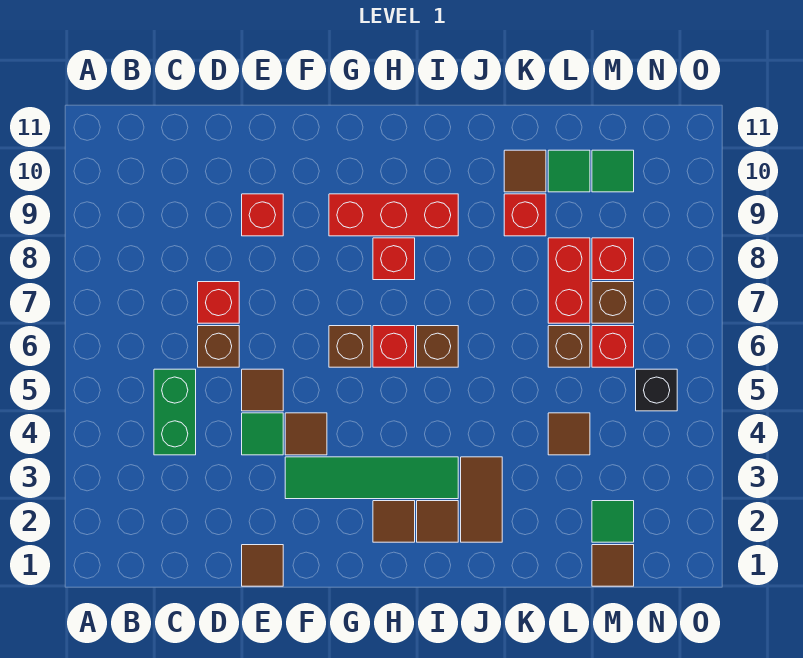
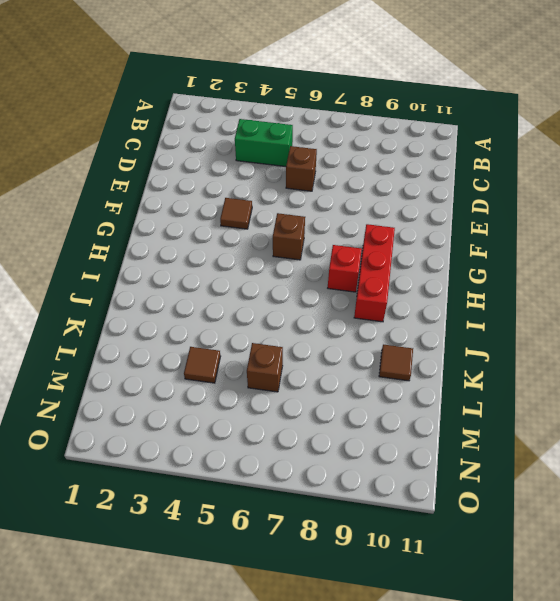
none -> red 1x1 brick [198,282,239,323]
none -> brown 1x1 tile [242,545,283,586]
none -> green 1x1 tile [242,413,283,455]
none -> brown 1x1 tile [242,369,283,411]

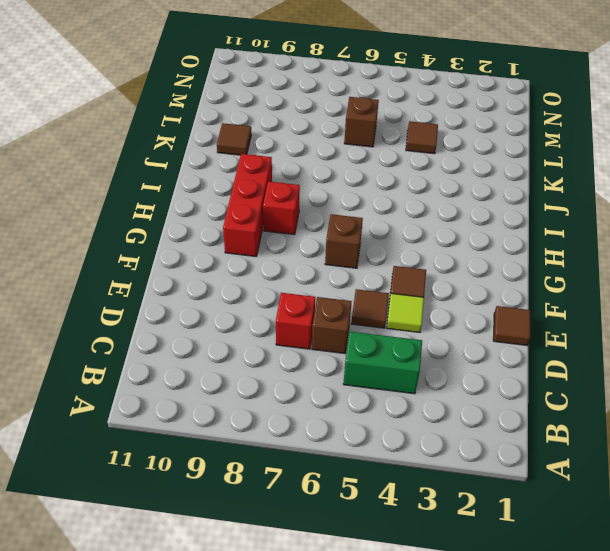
lime 1x1 tile [387,293,424,332] -> green 1x1 tile [242,413,283,455]
none -> red 1x1 brick [242,194,283,236]
none -> green 1x4 tile [285,457,458,499]
none -> brown 1x1 tile [373,501,415,542]
none -> red 1x1 brick [373,326,415,367]

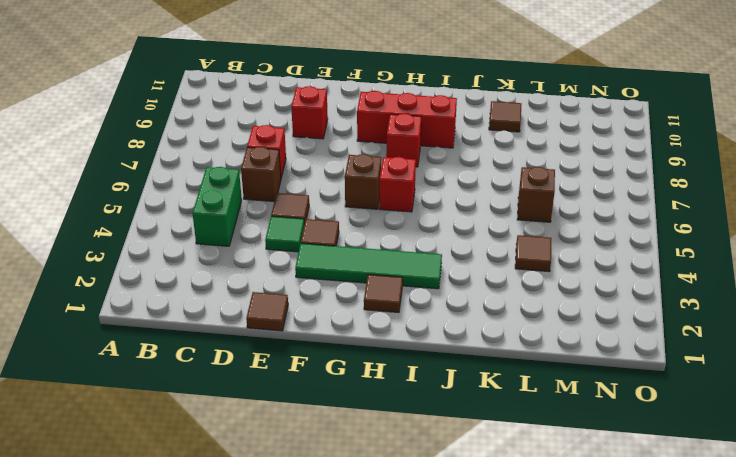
none -> brown 1x1 tile [417,501,458,542]
none -> brown 1x1 brick [417,326,458,367]
none -> brown 1x2 tile [461,457,502,542]
none -> red 1x1 brick [504,194,546,236]

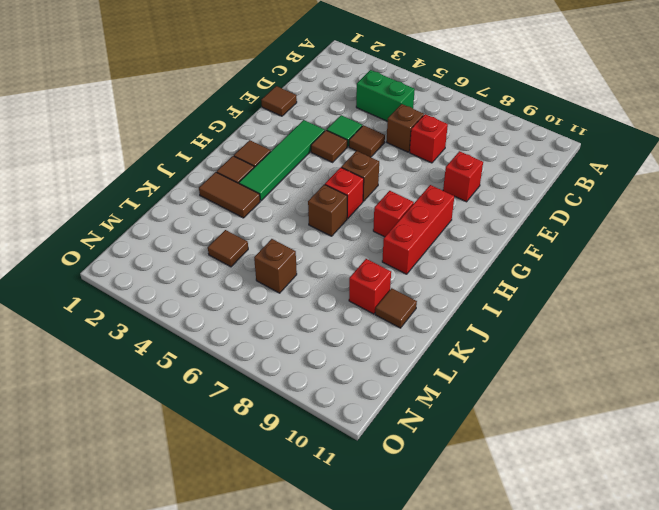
none -> red 1x2 brick [548,238,590,323]
none -> green 1x1 tile [548,150,590,192]
none -> brown 1x1 tile [592,545,634,586]
none -> green 1x1 tile [592,501,634,542]

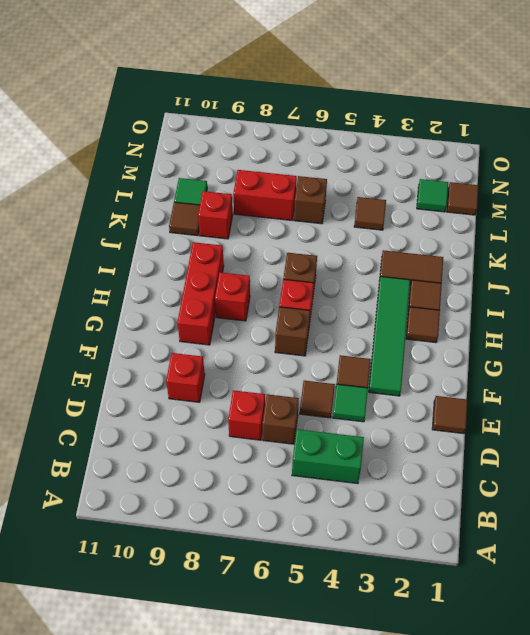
none -> red 1x1 brick [592,326,634,367]
none -> brown 1x1 brick [592,282,634,323]
none -> red 1x1 brick [592,238,634,280]
none -> green 1x1 tile [592,150,634,192]

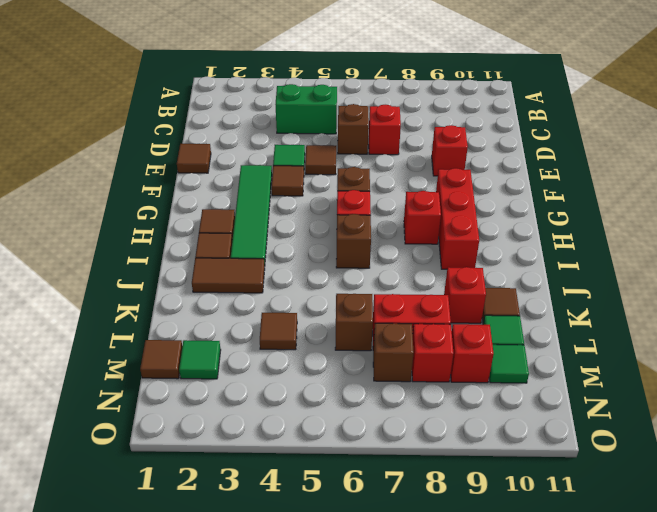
red 1x1 brick [451,324,494,383] -> red 1x1 brick moved to [592,326,634,367]
none -> black 1x1 brick [636,369,677,411]

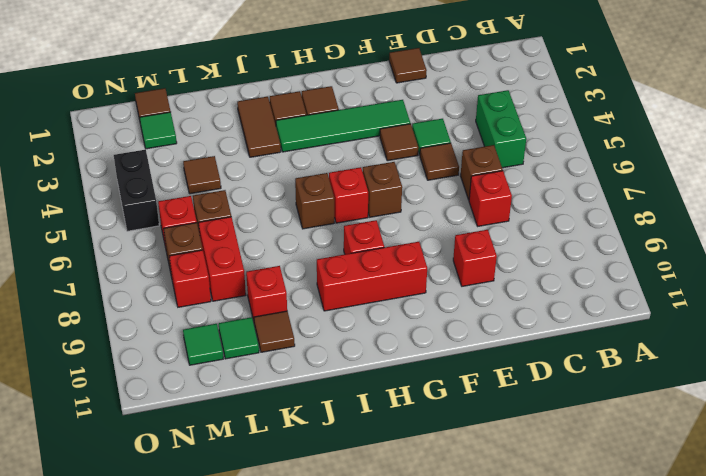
black 1x2 brick [114,150,159,231] -> black 1x1 brick [636,369,677,411]

